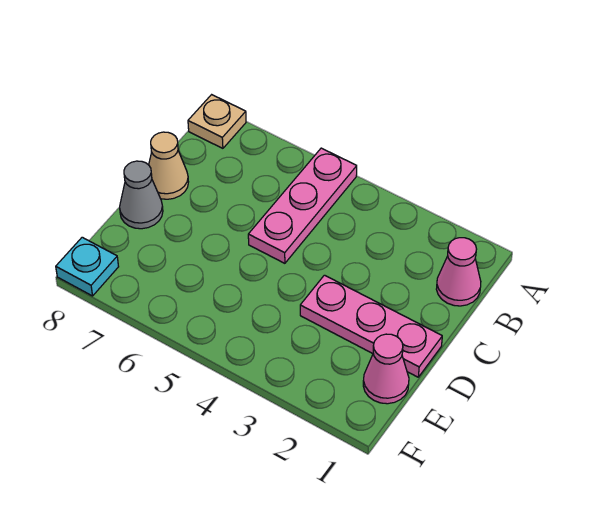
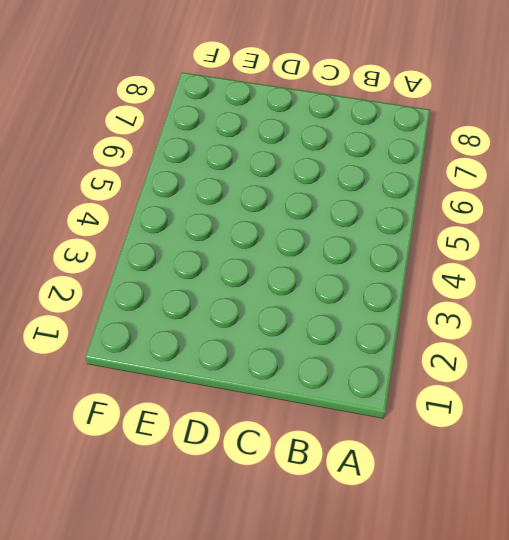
none -> pink 1x3 plate [248,148,357,263]
none -> tan 1x1 plate [188,95,246,148]

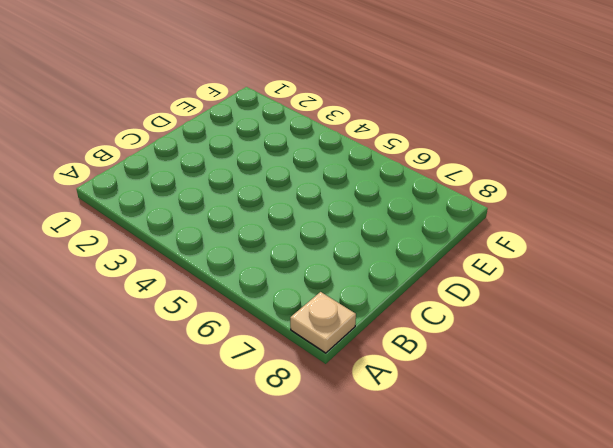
none -> pink 1x3 plate [248,148,357,263]
none -> pink 1x1 cone [436,238,481,306]

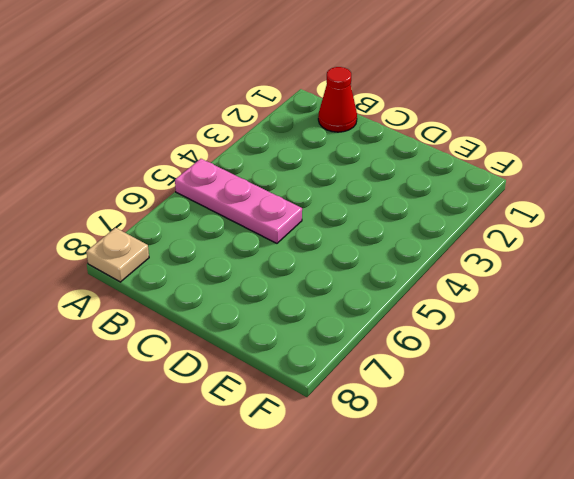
red 1x1 cone [318,67,357,132] -> pink 1x1 cone [436,238,481,306]
none -> tan 1x1 cone [149,132,188,199]
none -> pink 1x3 plate [300,275,442,377]

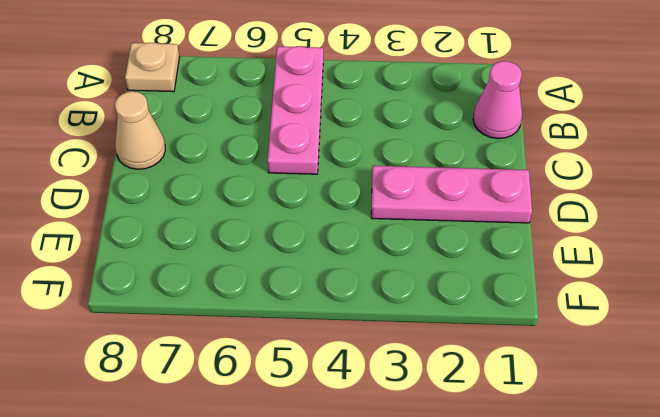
none -> grey 1x1 cone [120,161,163,229]
none -> pink 1x1 cone [363,334,409,404]

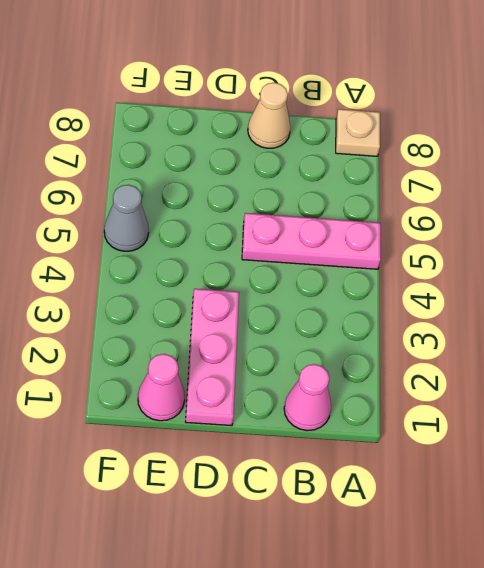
grey 1x1 cone [104,185,149,251] -> grey 1x1 cone moved to [120,161,163,229]
none -> cyan 1x1 plate [56,237,119,296]

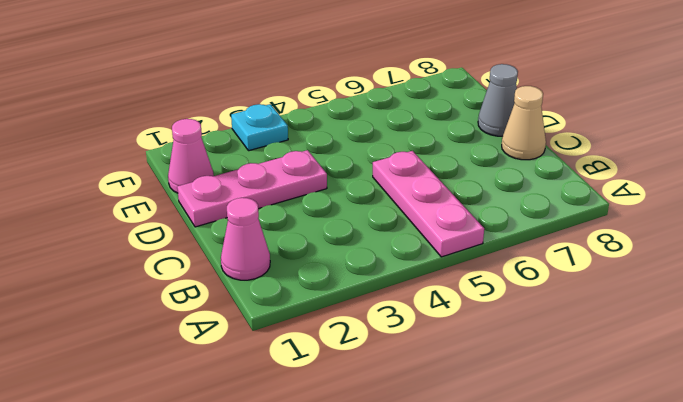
cyan 1x1 plate [231,104,288,151] -> cyan 1x1 plate moved to [56,237,119,296]
none -> tan 1x1 plate [188,95,246,148]

